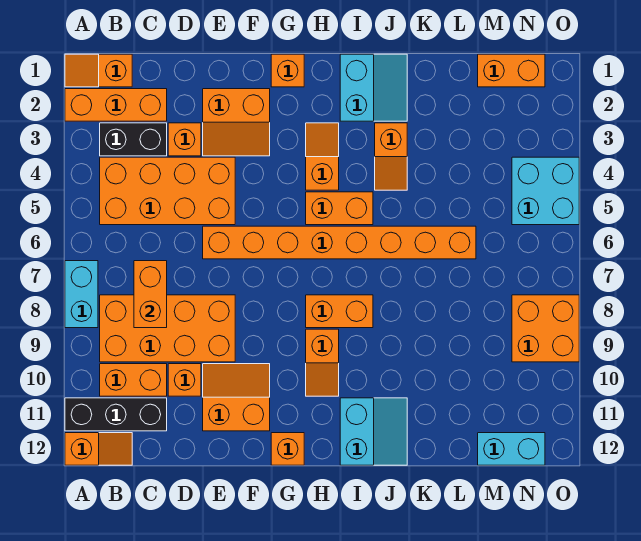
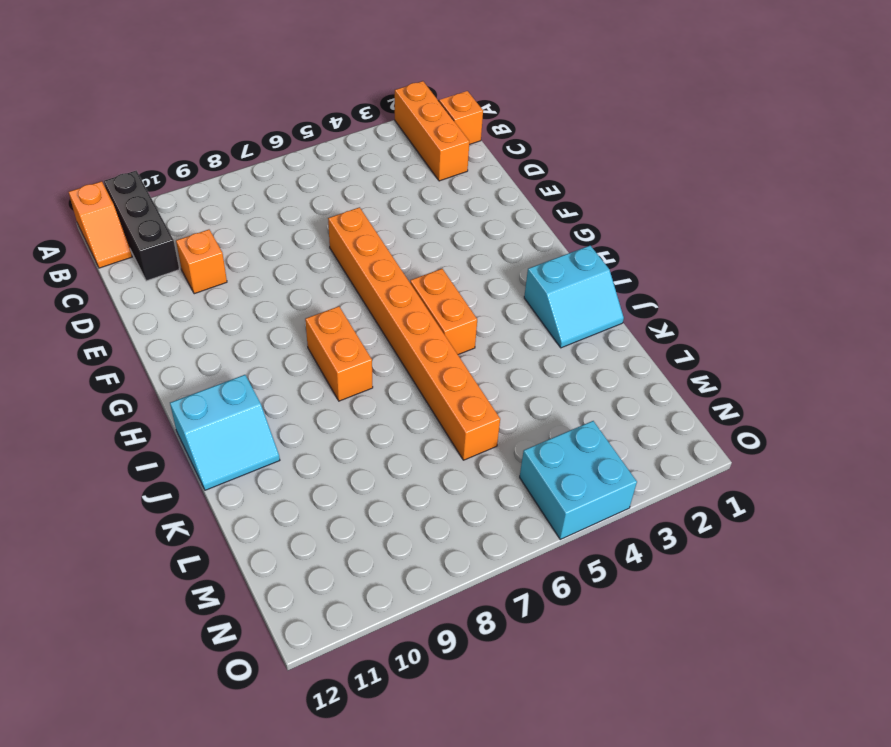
none -> cyan 1x2 brick [65,261,98,328]
none -> black 1x2 brick [100,123,167,156]
none -> orange 2x4 brick [100,157,235,225]

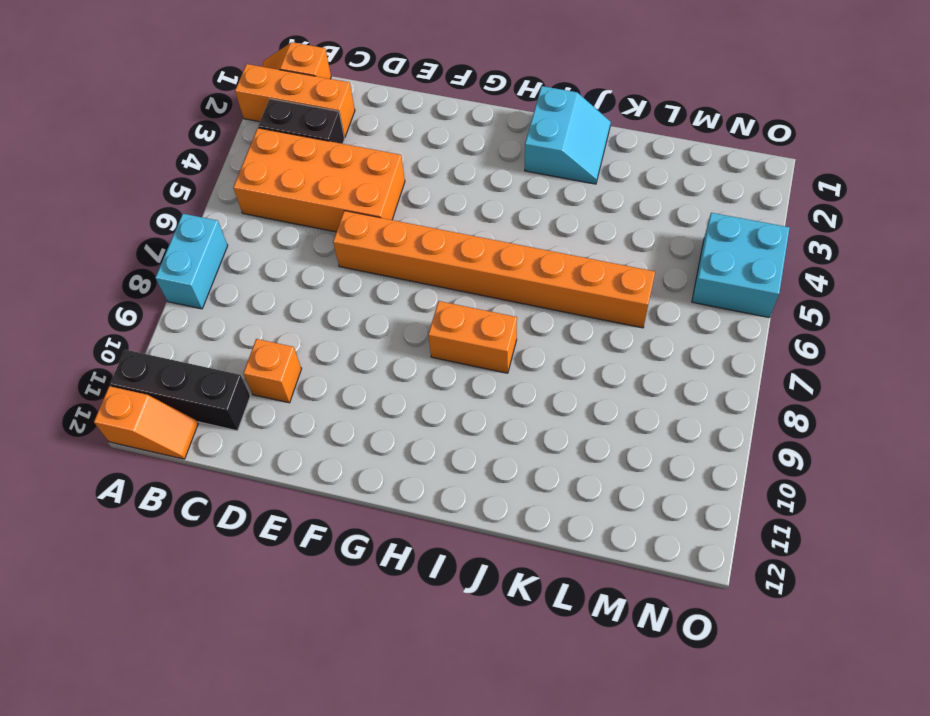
none -> orange 2x4 brick [100,295,235,362]
none -> orange 1x2 brick [100,364,167,396]
none -> orange 1x1 brick [168,123,201,156]

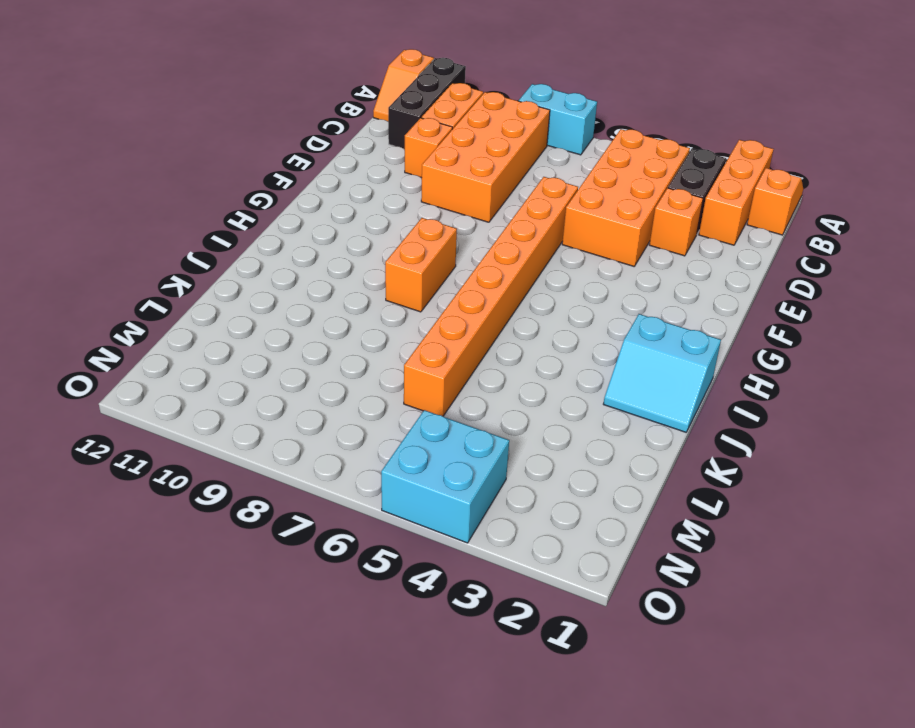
none -> orange 2x2 slope [203,89,270,156]
none -> orange 2x2 slope [203,364,270,431]
none -> orange 1x1 brick [271,54,304,87]

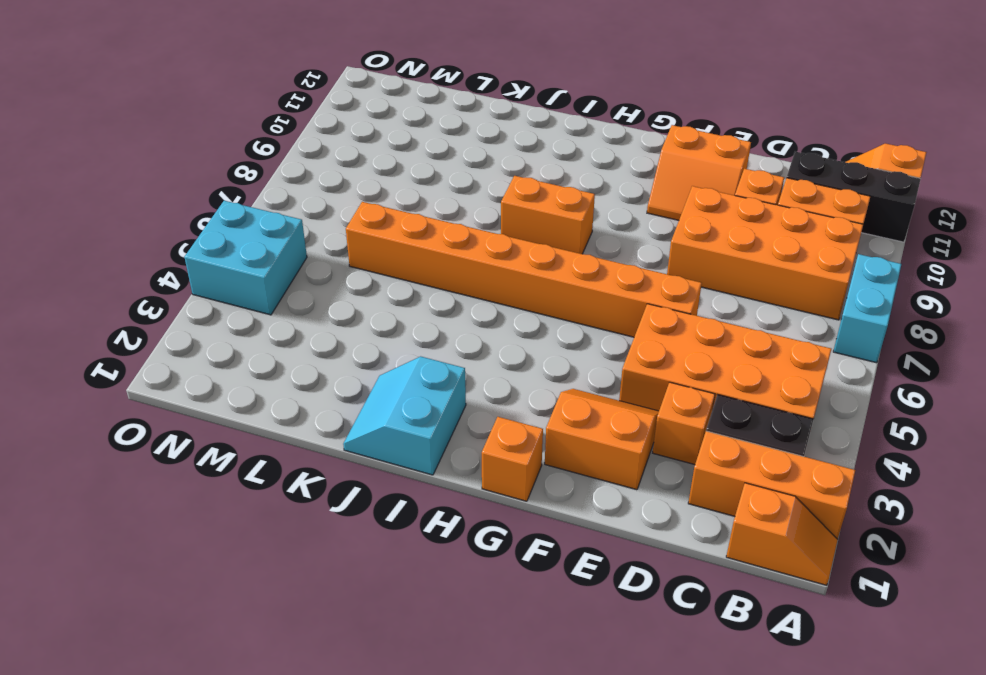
none -> orange 1x1 brick [271,433,304,465]
none -> orange 1x2 slope [306,123,339,190]
none -> orange 1x2 brick [306,192,373,225]

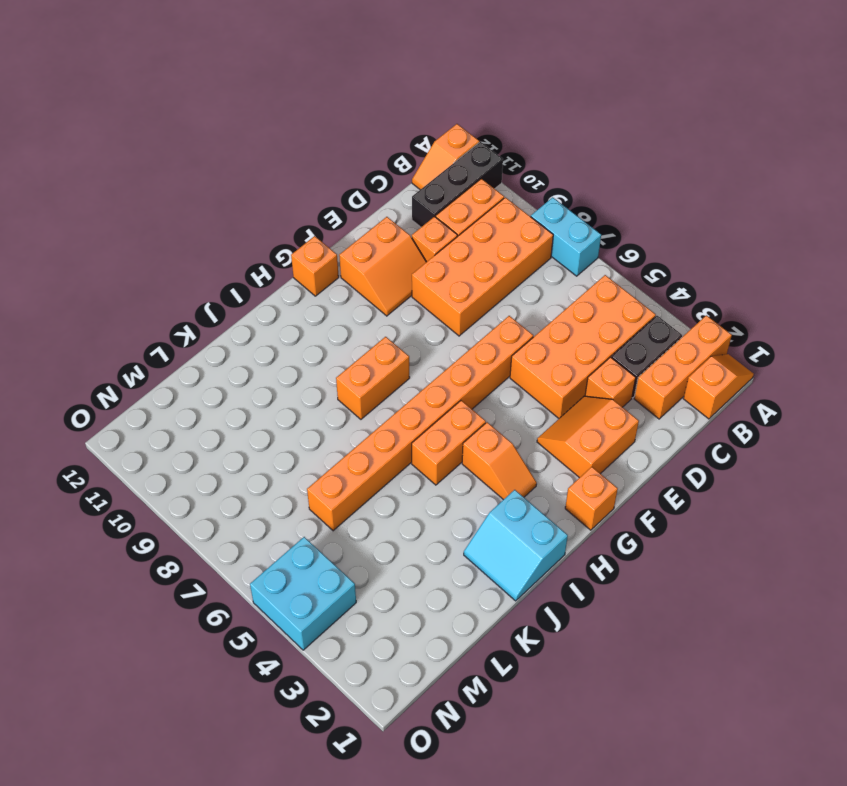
none -> orange 1x2 slope [306,329,339,396]
none -> cyan 2x2 slope [340,398,407,465]
none -> orange 1x2 slope [375,123,407,190]

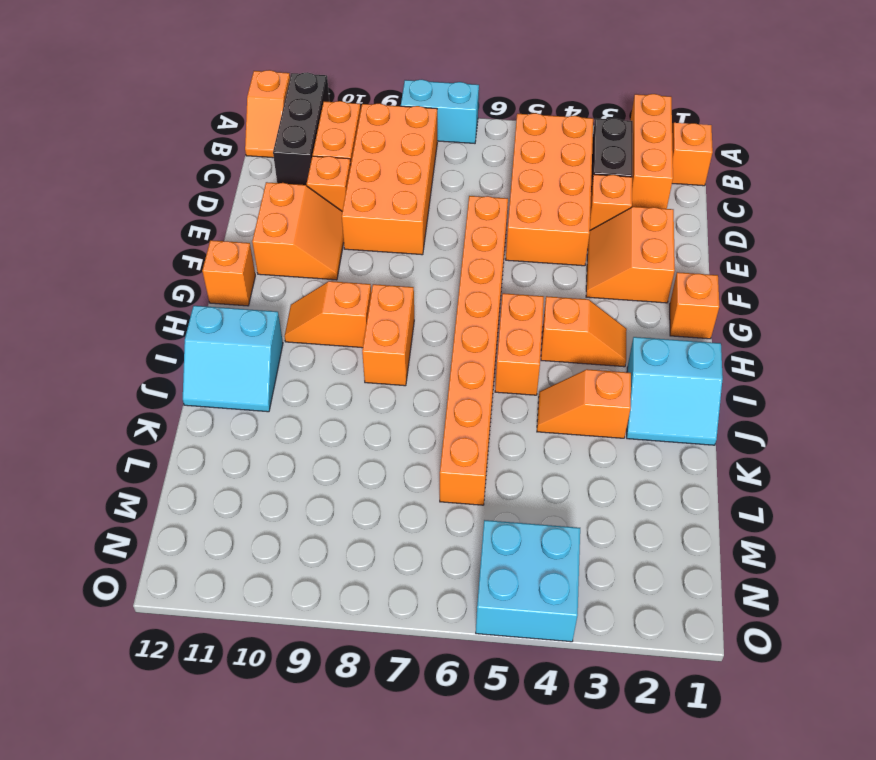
none -> orange 1x2 brick [478,54,545,87]
none -> cyan 1x2 brick [478,433,545,465]
none -> orange 2x2 brick [512,295,579,362]

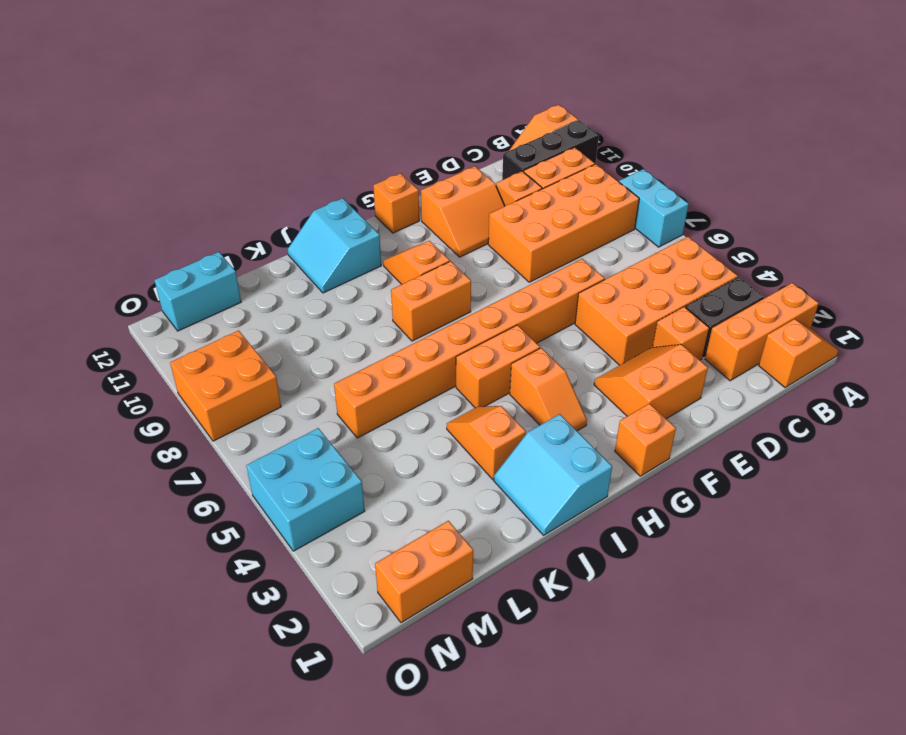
none -> orange 1x2 brick [134,261,167,328]

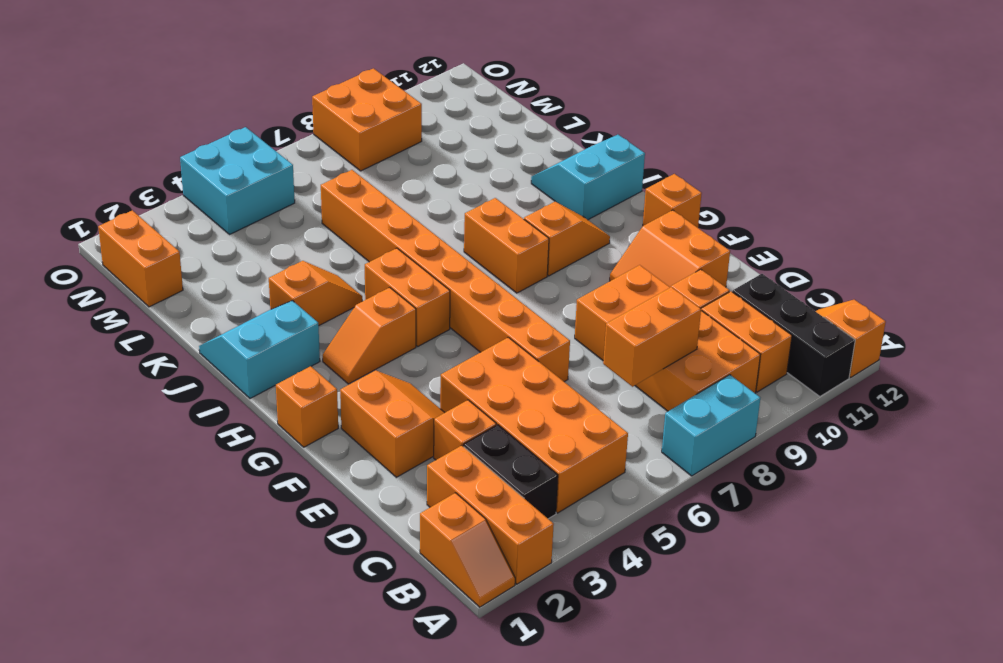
none -> cyan 1x2 brick [478,433,545,465]

